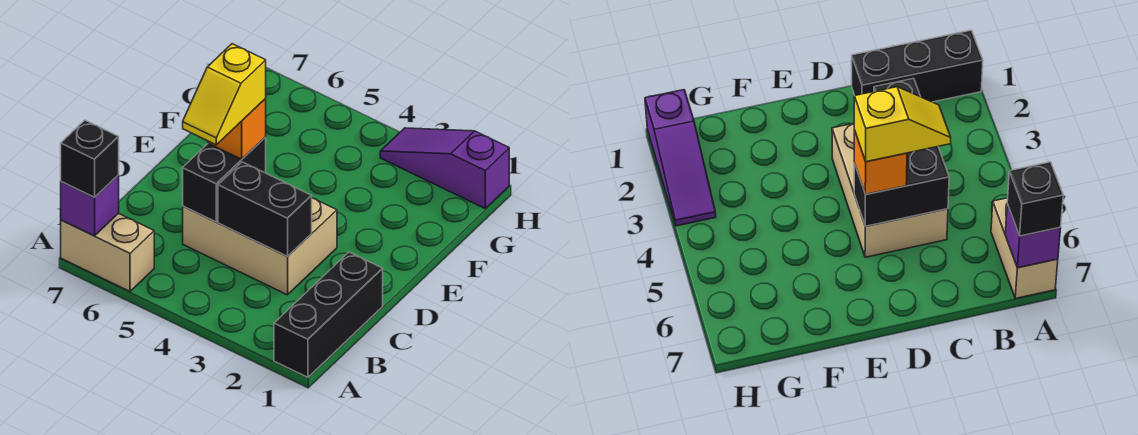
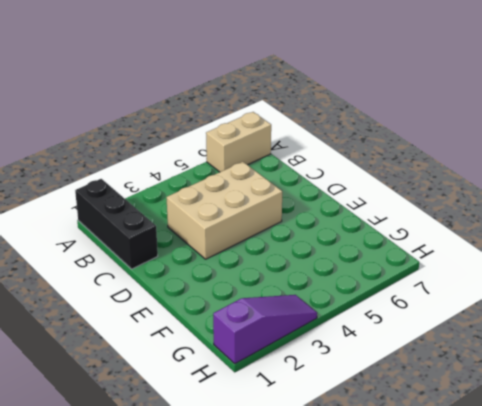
none -> purple 1x1 brick [61,175,119,236]
none -> black 1x2 brick [218,162,312,256]

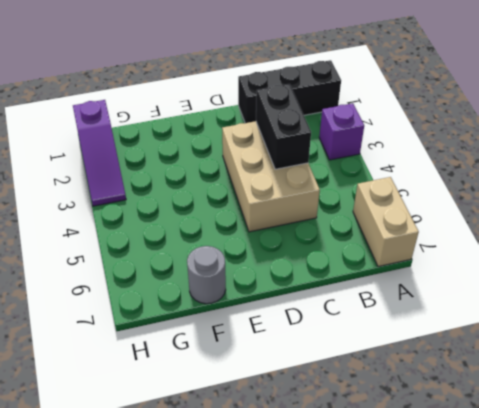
purple 1x1 brick [319,103,364,160] -> purple 1x1 brick moved to [61,175,119,236]
grey 1x1 round brick [187,246,226,304] -> none
none -> black 1x2 brick [183,137,266,222]
none -> black 1x1 brick [61,120,119,197]

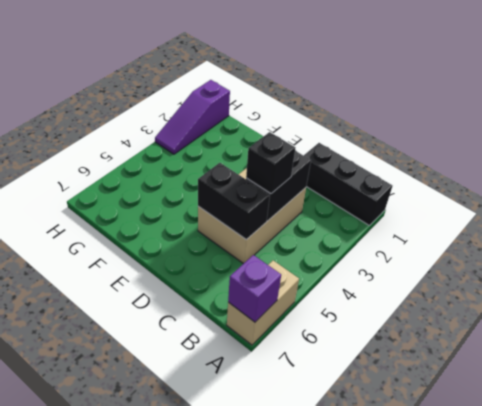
black 1x1 brick [246,132,295,194] -> black 1x1 brick moved to [61,120,119,197]
none -> orange 1x1 brick [208,99,266,159]
none -> yellow 1x2 slope [183,44,266,145]

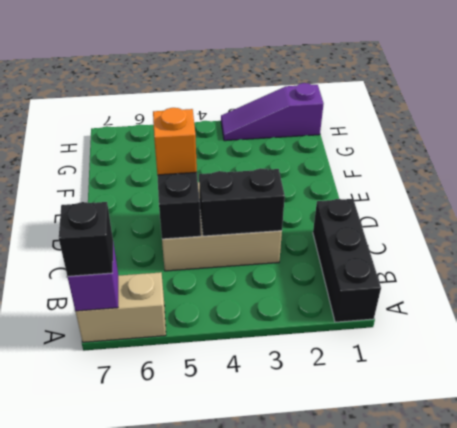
none -> yellow 1x2 slope [183,44,266,145]

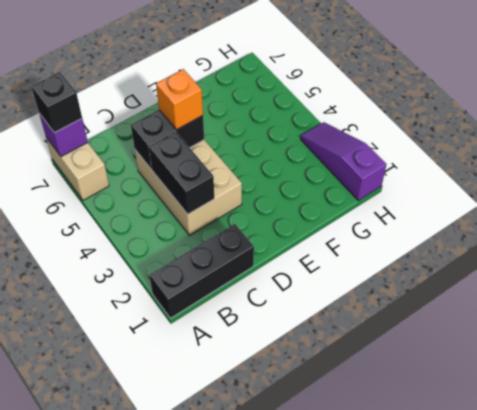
none -> yellow 1x2 slope [183,44,266,145]

